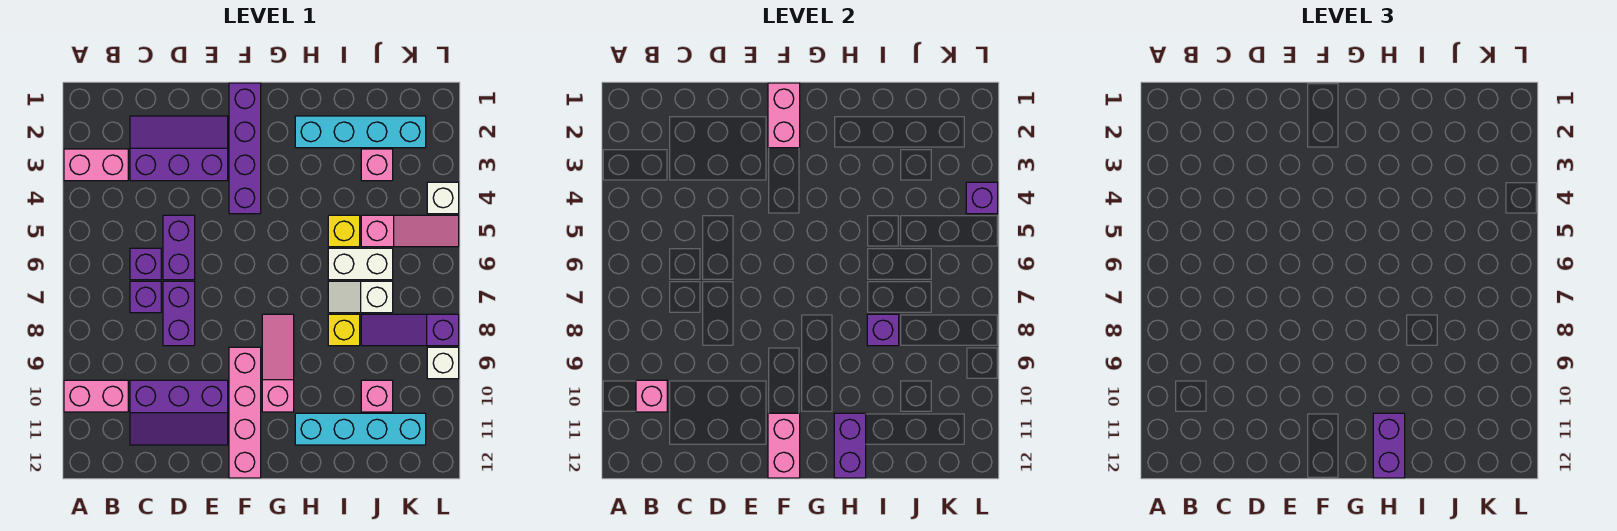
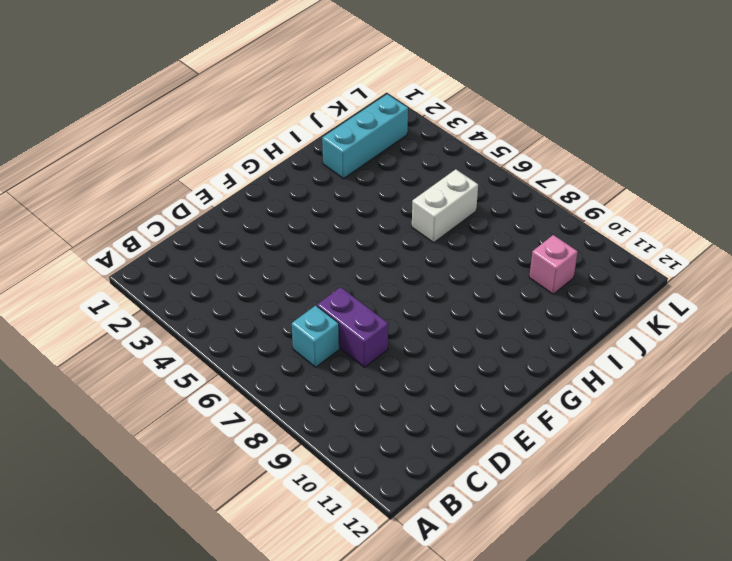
cyan 1x1 brick [292,305,339,367] -> purple 1x1 brick [130,281,161,313]
cyan 1x3 brick [322,94,408,179] -> cyan 1x4 brick [295,116,426,148]
none -> pink 1x2 brick [64,149,128,181]
none -> pink 1x2 brick [64,380,128,412]
none -> purple 2x3 slope [130,116,228,181]
none -> purple 1x1 brick [130,248,161,280]

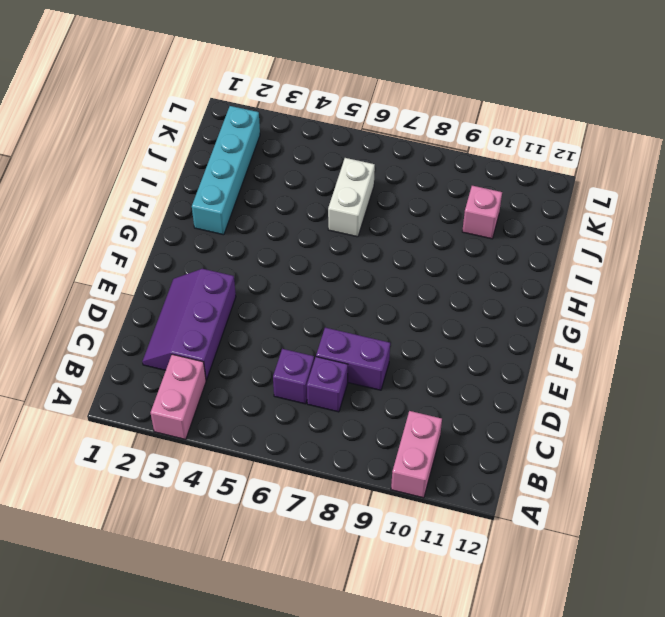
none -> purple 2x3 slope [130,380,228,445]
none -> purple 1x2 brick [163,215,195,280]
none -> purple 1x4 brick [229,83,261,214]
none -> pink 1x4 brick [229,347,261,478]

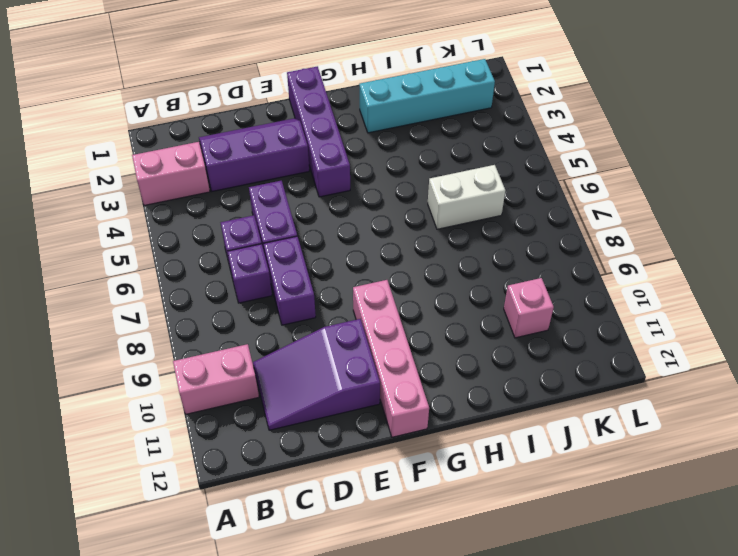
purple 2x3 slope [253,319,380,430] -> purple 2x3 slope turned to [130,380,228,445]
none -> pink 1x3 slope [262,314,294,412]
none -> cyan 1x4 brick [295,413,426,445]
none -> yellow 1x1 brick [328,215,360,247]
none -> white 1x2 slope [328,281,393,313]

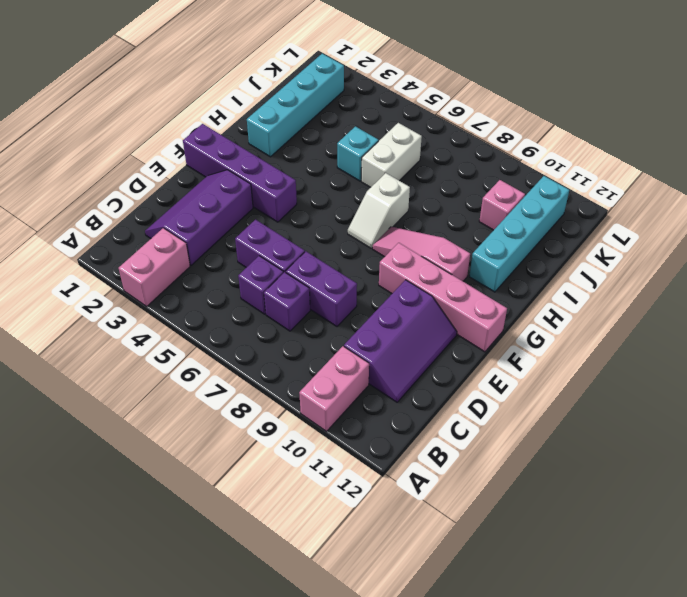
white 1x2 slope [348,173,410,248] -> white 1x2 slope moved to [328,281,393,313]
cyan 1x1 brick [337,126,378,181] -> yellow 1x1 brick [328,215,360,247]
none -> yellow 1x1 brick [328,314,360,346]
none -> pink 1x1 brick [361,149,393,181]
none -> pink 1x3 slope [361,215,459,247]
none -> purple 1x3 slope [361,314,459,346]

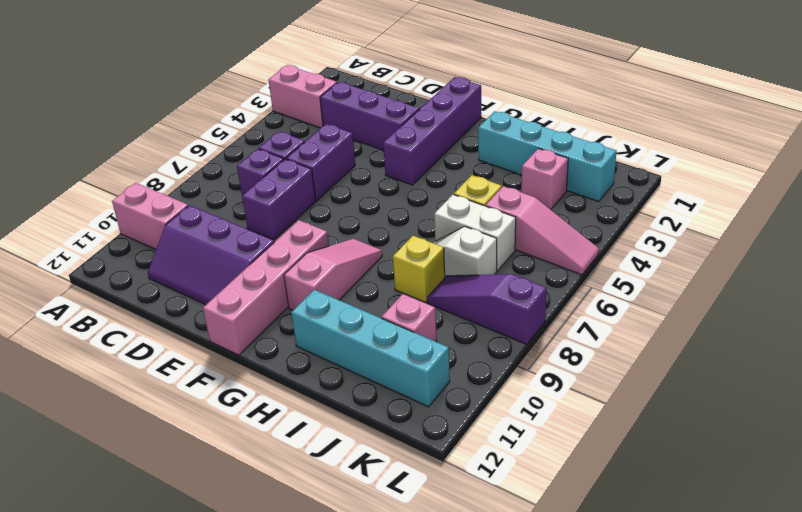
none -> white 1x1 brick [427,182,459,214]
none -> white 1x1 brick [427,347,459,379]
none -> pink 1x1 brick [636,380,667,412]
none -> pink 1x2 brick [768,83,800,148]

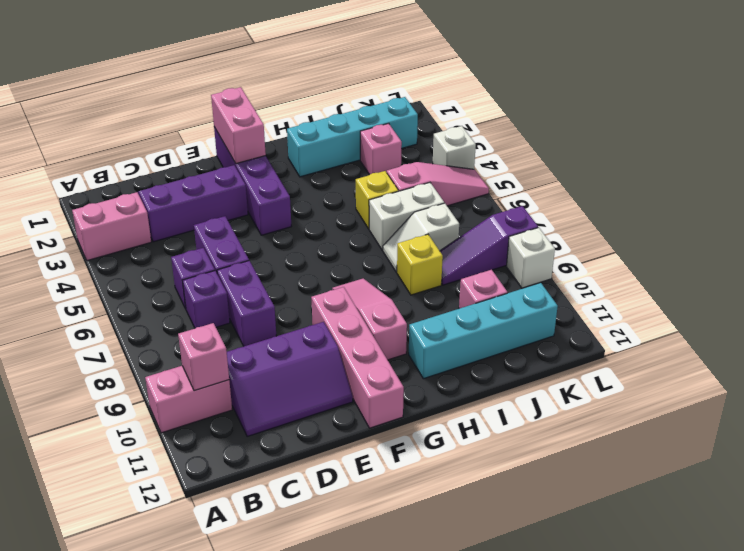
none -> pink 1x2 brick [768,413,800,478]
none -> purple 1x2 brick [834,413,866,478]
none -> purple 1x1 brick [867,314,899,346]
none -> purple 1x1 brick [966,182,998,214]

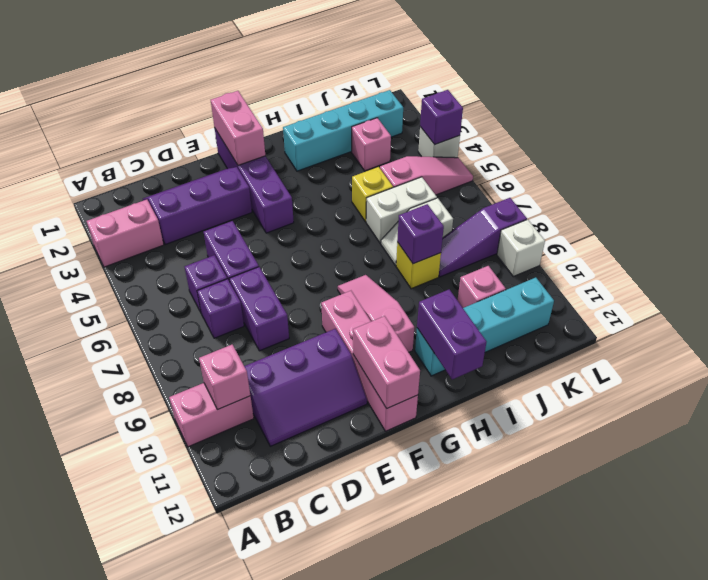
none -> purple 1x2 brick [1373,413,1405,478]

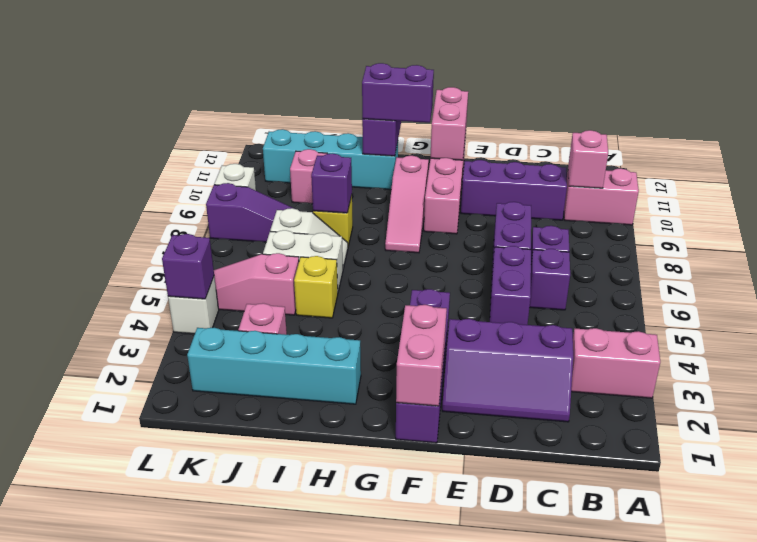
purple 1x2 brick [362,63,434,123] -> purple 1x2 brick turned to [1373,413,1405,478]

